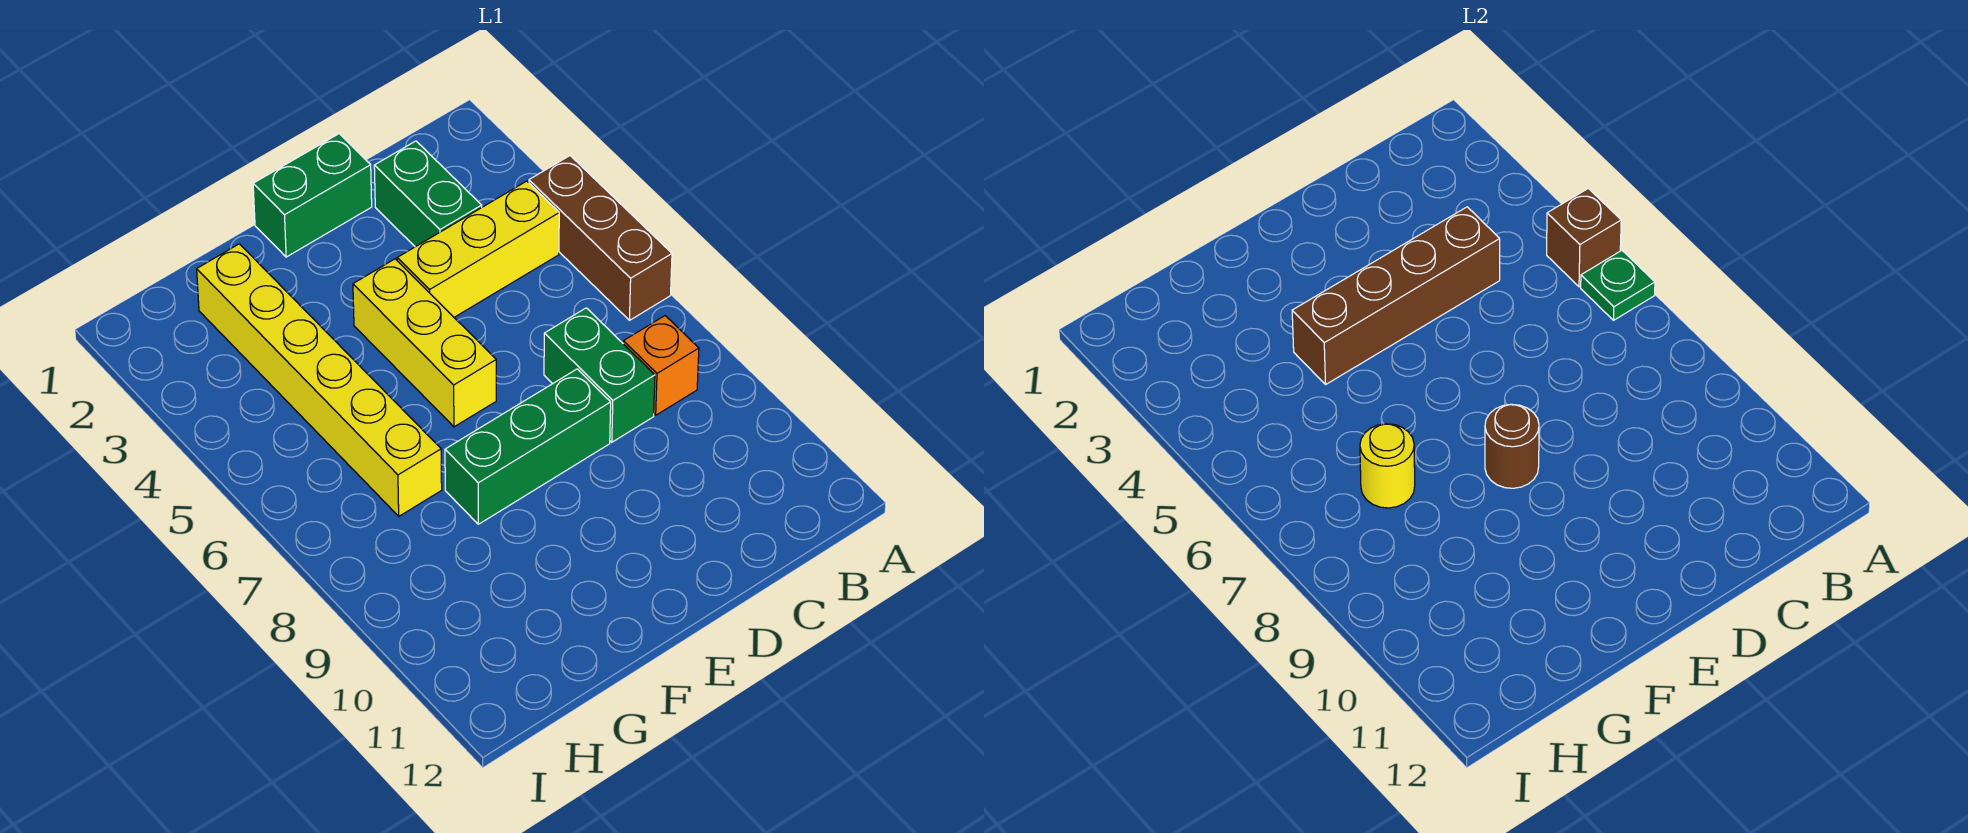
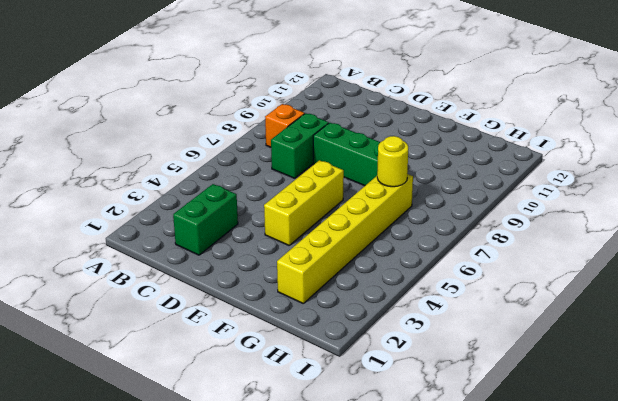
none -> brown 1x3 brick [529,156,672,320]
none -> yellow 1x3 brick [397,181,559,317]
none -> green 1x2 brick [253,134,372,257]

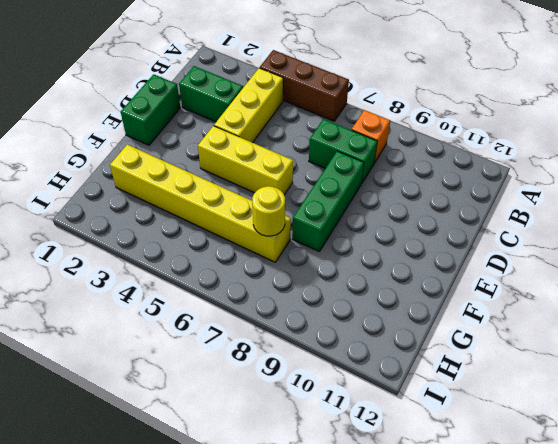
none -> brown 1x1 brick [1547,188,1621,287]
none -> green 1x1 plate [1581,250,1655,320]
none -> brown 1x4 brick [1292,207,1500,384]

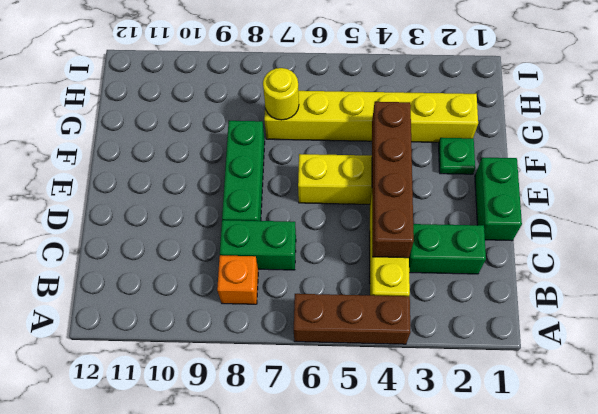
green 1x1 plate [439,138,475,174] -> green 1x1 plate moved to [1581,250,1655,320]
none -> brown 1x1 brick [1547,188,1621,287]
none -> brown 1x1 round brick [1485,404,1539,488]

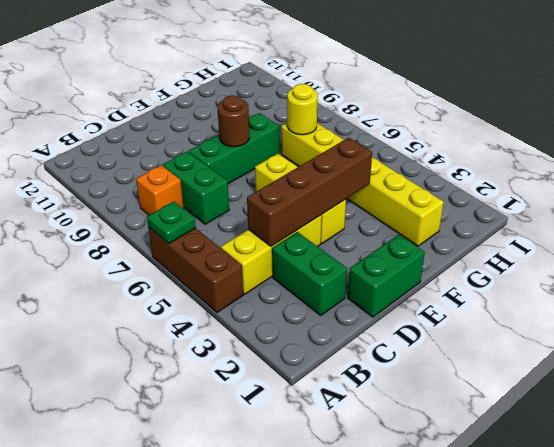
none -> brown 1x1 brick [1547,188,1621,287]

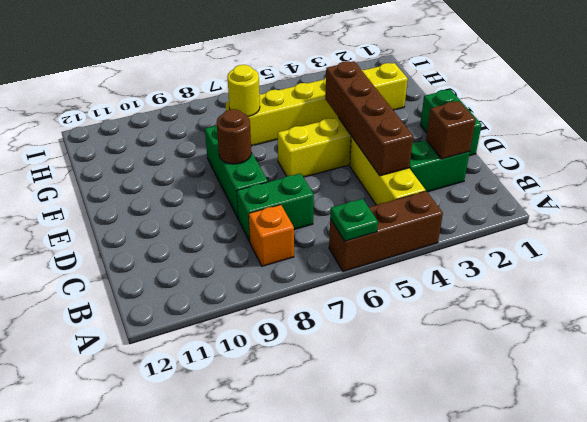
brown 1x1 brick [426,101,476,159] -> brown 1x1 brick moved to [1547,188,1621,287]

